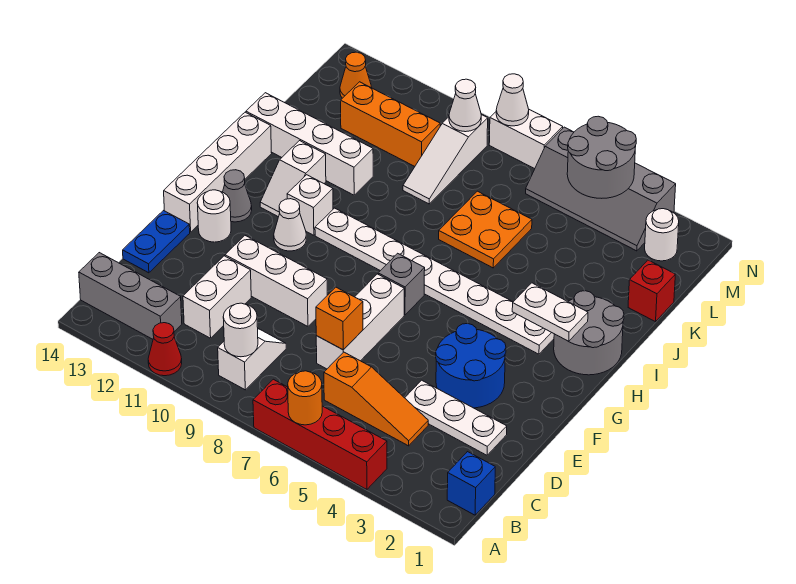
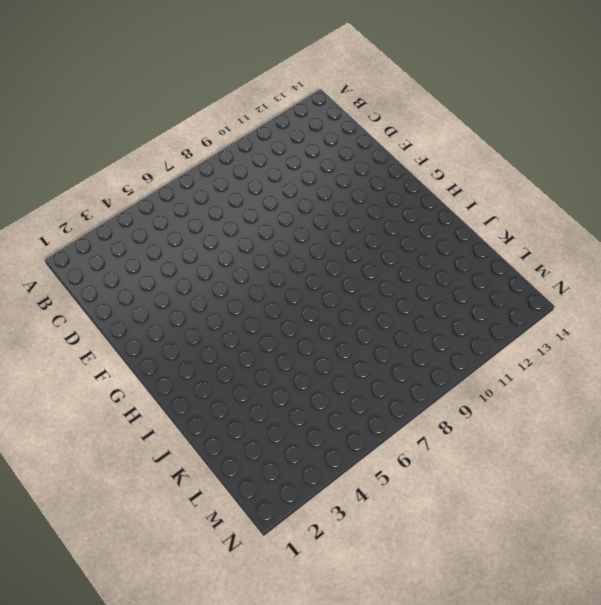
none -> red 1x4 brick [253,379,387,490]
none -> red 1x1 cone [148,323,182,376]
none -> blue 1x1 brick [447,452,495,515]
none -> white 1x2 slope [218,329,286,390]

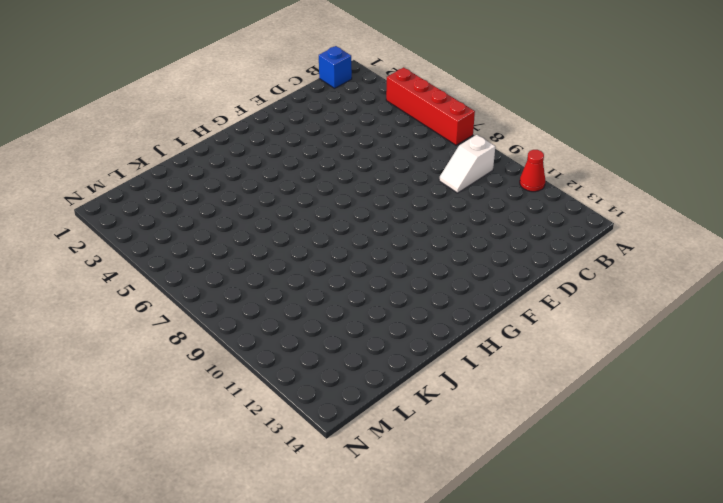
none -> grey 1x3 brick [79,253,182,339]
none -> orange 1x3 slope [324,352,428,446]
none -> white 1x2 brick [183,256,251,338]
none -> white 1x3 plate [405,380,507,455]

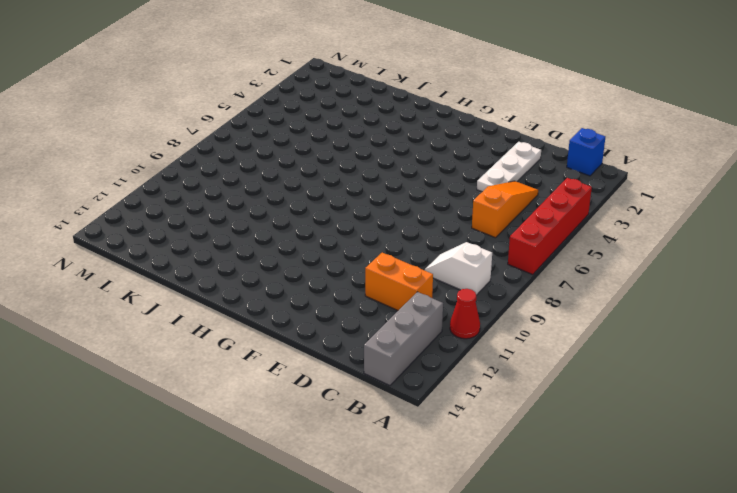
orange 1x2 brick [365,253,433,310] -> white 1x2 brick [183,256,251,338]
none -> white 1x3 brick [316,274,404,369]
none -> blue 1x2 plate [123,211,190,273]
none -> blue 2x2 round brick [436,324,506,408]
none -> white 1x3 brick [225,236,327,326]

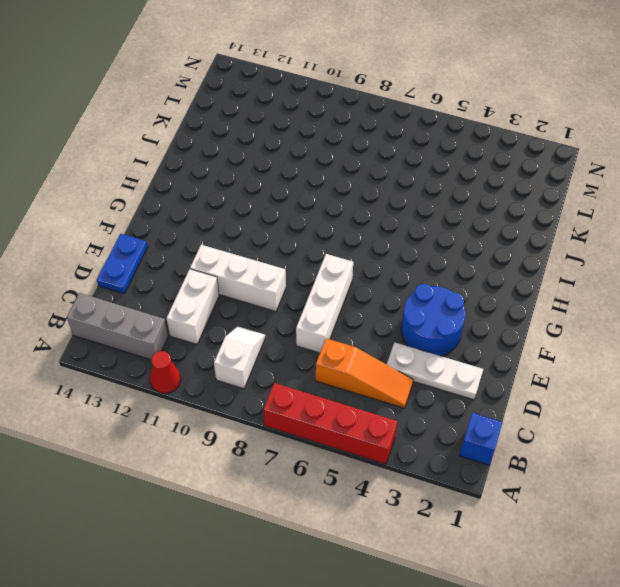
none -> white 1x1 round brick [197,190,231,242]
none -> white 1x4 brick [164,112,272,232]
none -> grey 1x1 brick [378,253,425,315]
none -> white 1x1 cone [274,199,306,251]

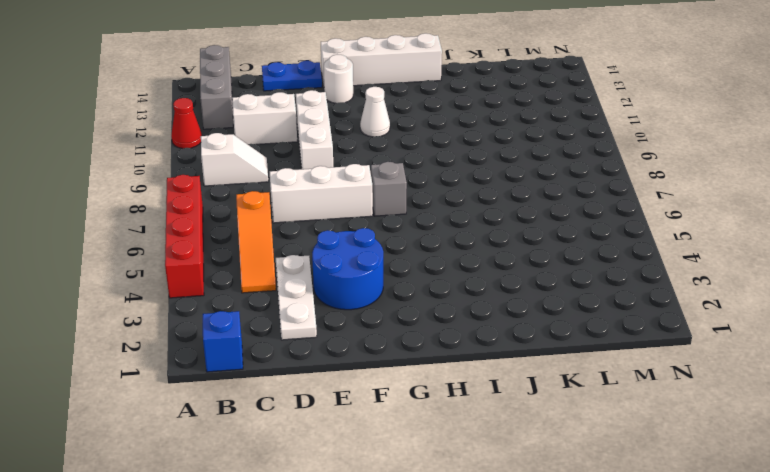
none -> grey 1x1 cone [223,170,252,222]
none -> grey 2x2 round brick [554,291,624,375]
none -> white 1x8 plate [315,208,554,354]
none -> white 1x1 brick [287,175,333,235]

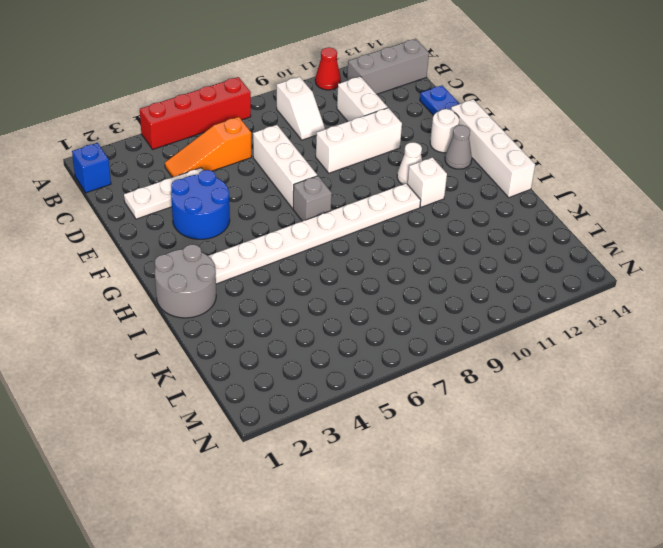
none -> white 1x2 slope [260,141,326,217]
none -> orange 2x2 plate [439,191,532,268]
none -> white 1x4 brick [246,93,373,195]
none -> red 1x1 brick [628,260,675,322]

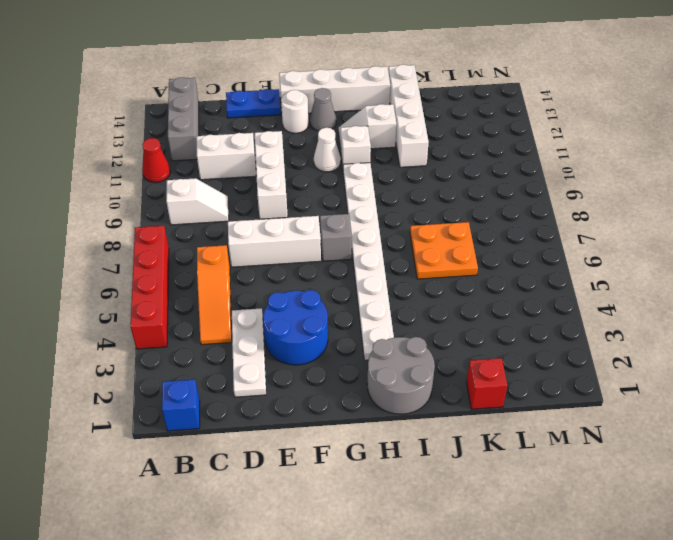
none -> white 1x3 slope [403,115,488,204]
none -> orange 1x3 brick [341,82,440,166]
none -> white 1x1 round brick [645,209,679,261]
none -> grey 2x4 slope [526,127,676,251]

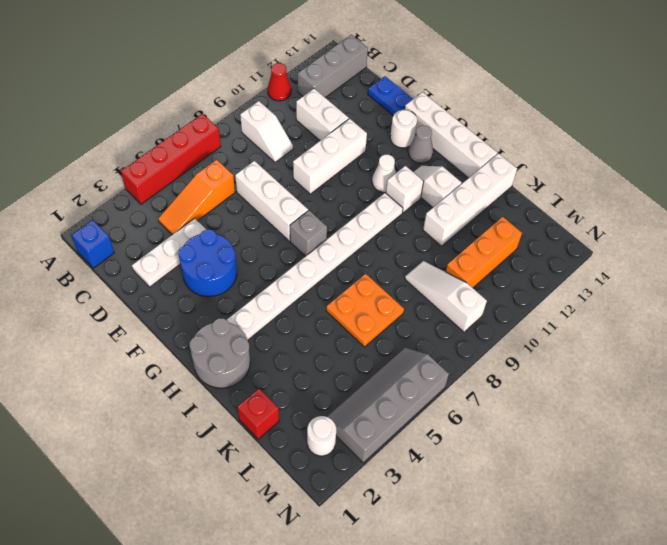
none -> orange 1x1 cone [340,52,372,98]
none -> white 1x2 brick [489,110,563,169]
none -> orange 1x1 round brick [288,371,322,425]
none -> white 1x1 round brick [223,303,258,357]

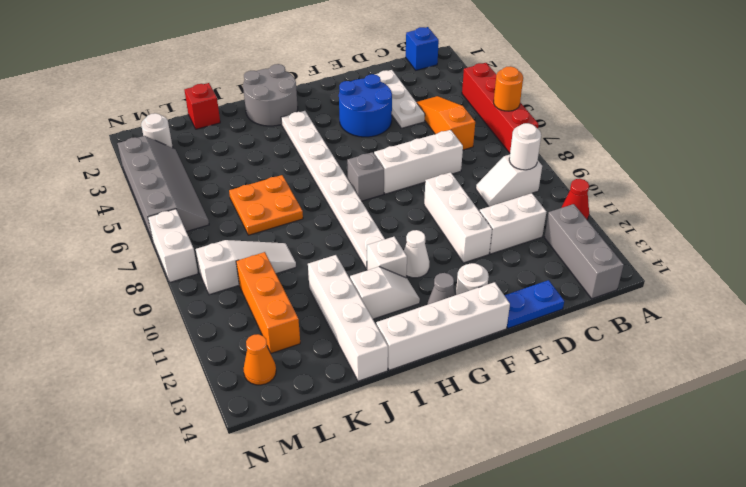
none -> orange 1x1 brick [316,287,363,350]
none -> white 1x2 plate [512,283,588,341]
none -> grey 2x2 round brick [567,116,636,198]
none -> white 1x1 cone [449,79,481,132]

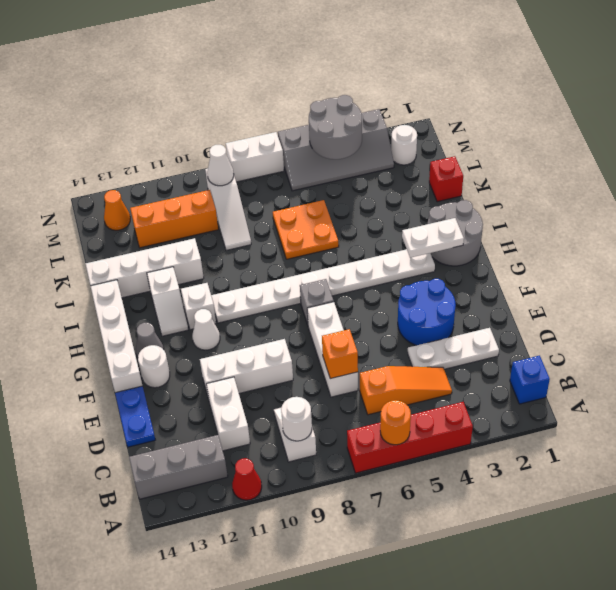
none -> white 1x1 cone [496,74,529,126]

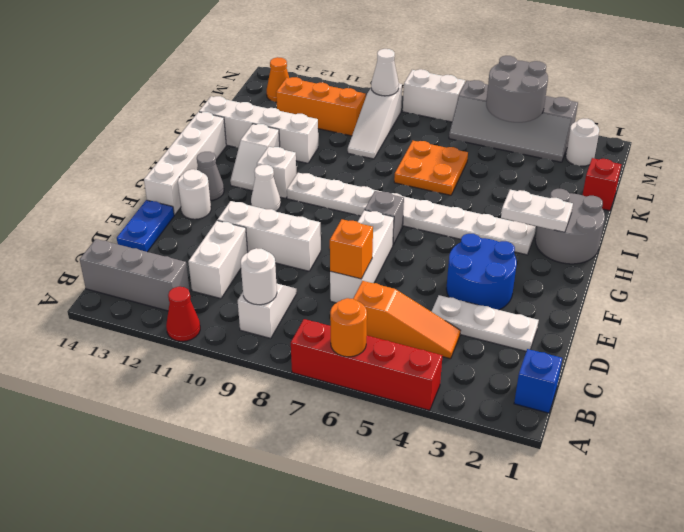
none -> white 1x1 cone [496,74,529,126]

